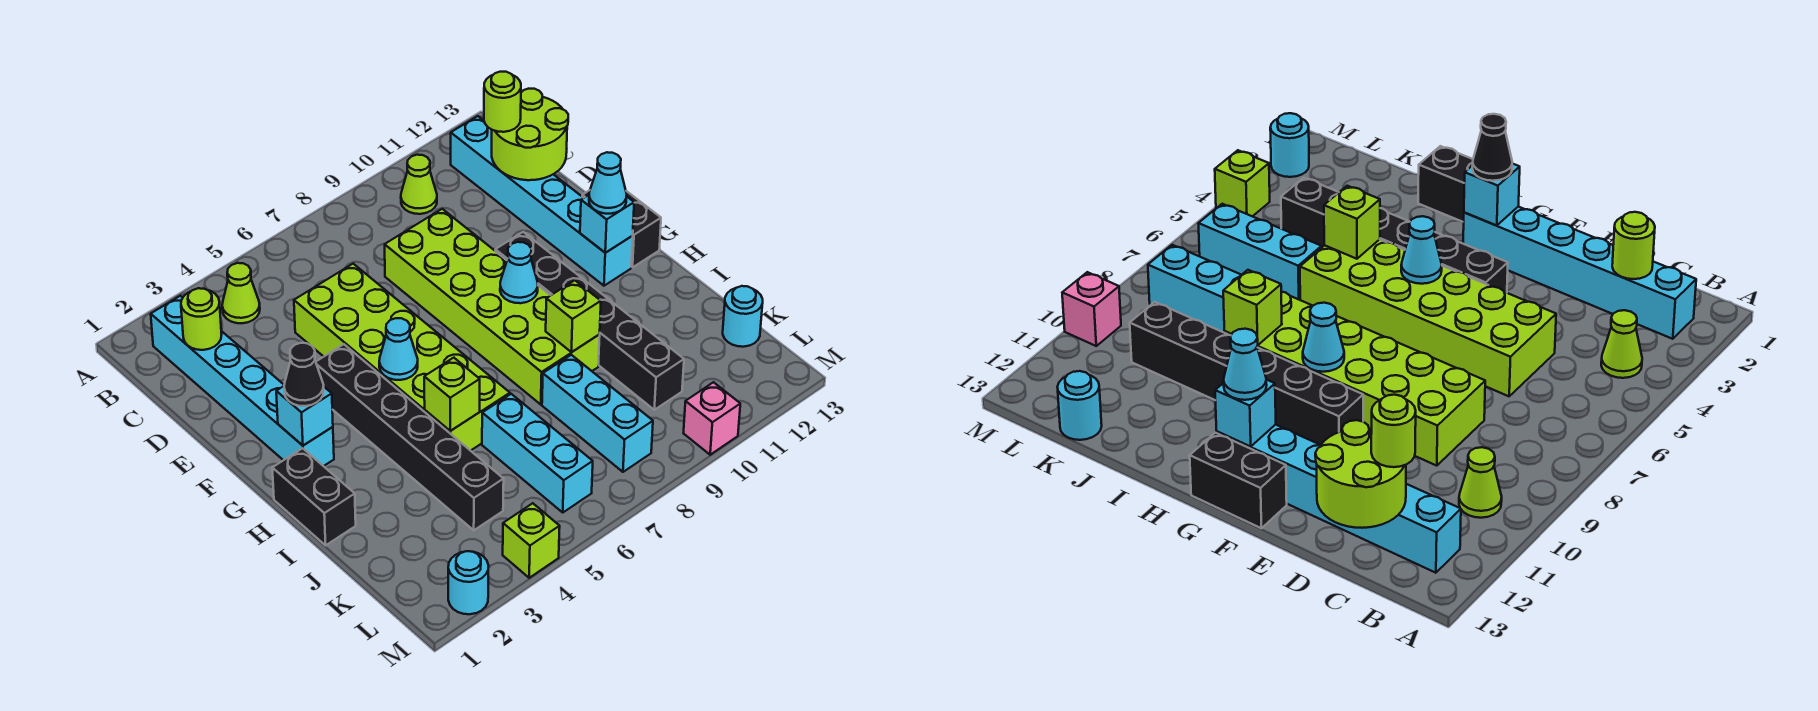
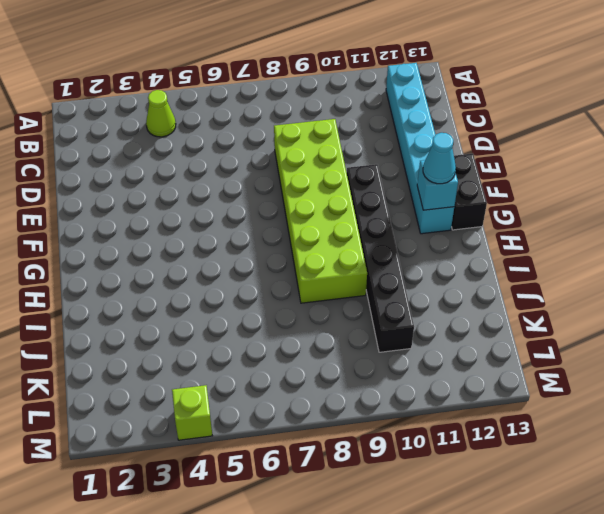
none -> cyan 1x6 brick [151,296,334,466]
none -> lime 1x1 cone [401,155,437,214]
none -> lime 2x6 brick [294,264,510,451]

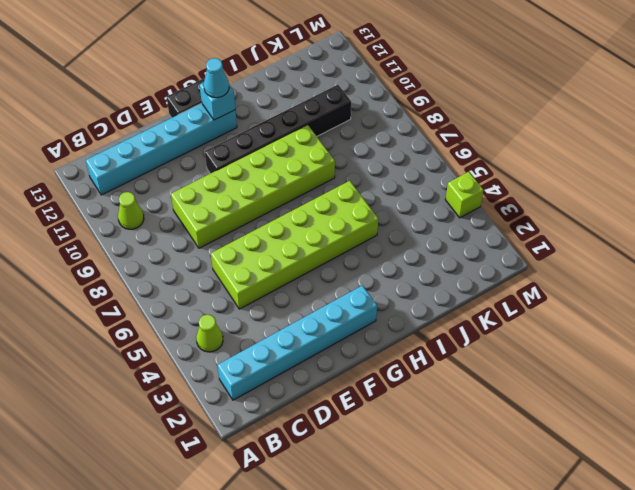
none -> black 1x6 brick [316,344,504,530]
none -> black 1x2 brick [272,448,356,545]
none -> cyan 1x3 brick [482,394,593,512]

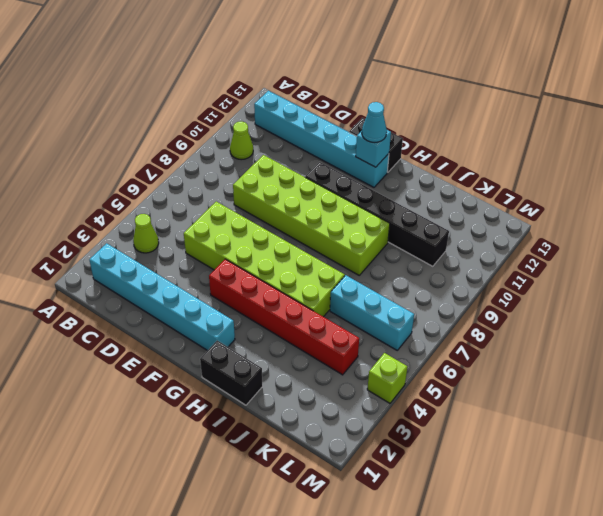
red 1x6 brick [209,259,359,375] -> black 1x6 brick [316,344,504,530]
none -> cyan 1x3 brick [542,355,653,472]
none -> cyan 1x1 round brick [723,286,763,347]
none -> cyan 1x1 round brick [448,551,489,614]

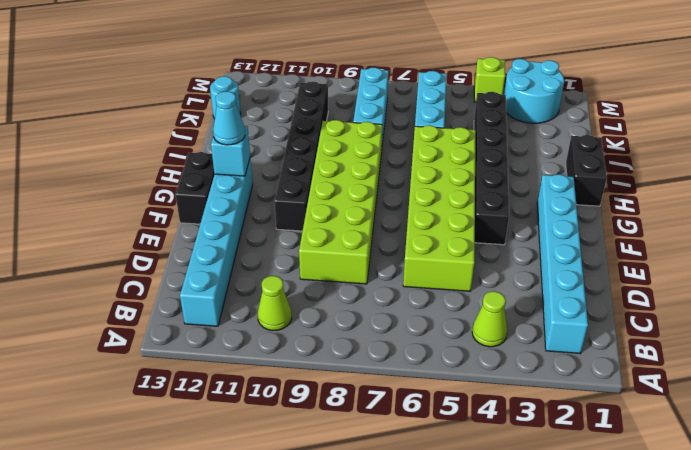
cyan 2x2 round brick [504,59,564,123] -> cyan 1x1 round brick [448,551,489,614]
none -> pink 1x1 brick [684,382,740,455]
none -> lime 1x1 round brick [181,288,222,350]
none -> lime 2x2 round brick [492,89,568,180]

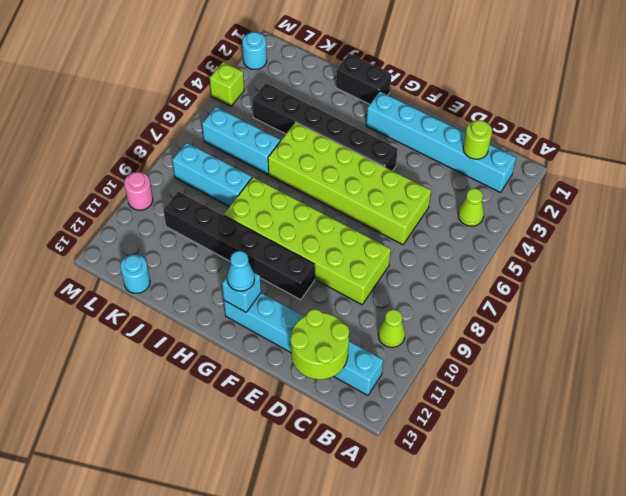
pink 1x1 round brick [124,172,153,210] -> pink 1x1 brick [684,382,740,455]
none -> black 1x2 brick [582,190,661,267]
none -> cyan 1x1 brick [276,386,333,445]
none -> cyan 1x1 cone [379,318,418,380]

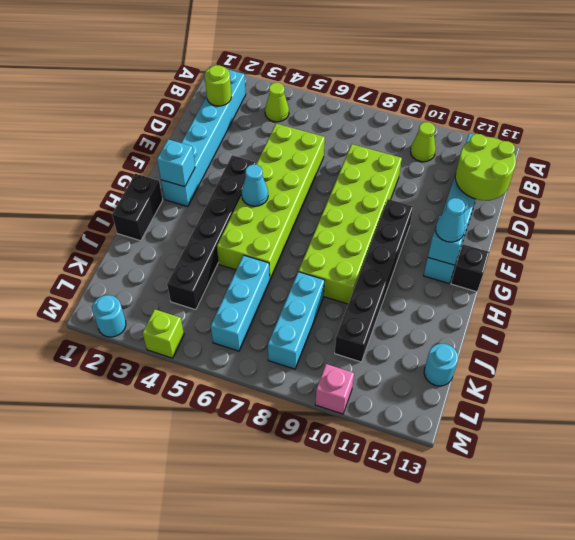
black 1x1 brick [451,244,489,292] -> black 1x2 brick [582,190,661,267]
none -> cyan 1x1 cone [500,242,538,303]
none -> lime 1x1 brick [424,358,480,431]
none -> lime 1x1 brick [546,280,601,352]

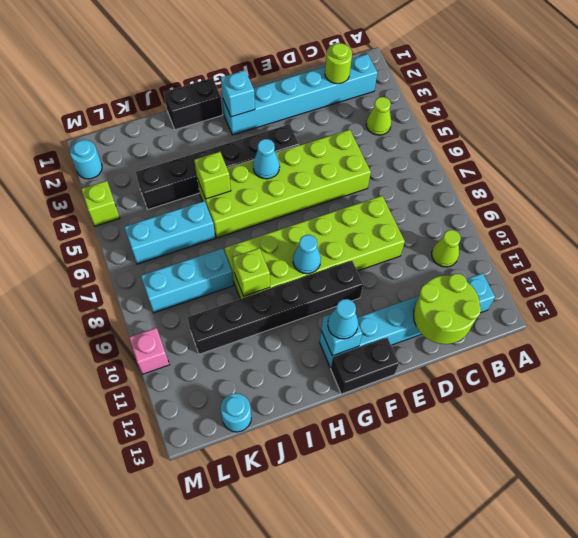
none -> lime 1x1 round brick [484,72,521,132]
none -> black 1x1 cone [284,343,324,406]

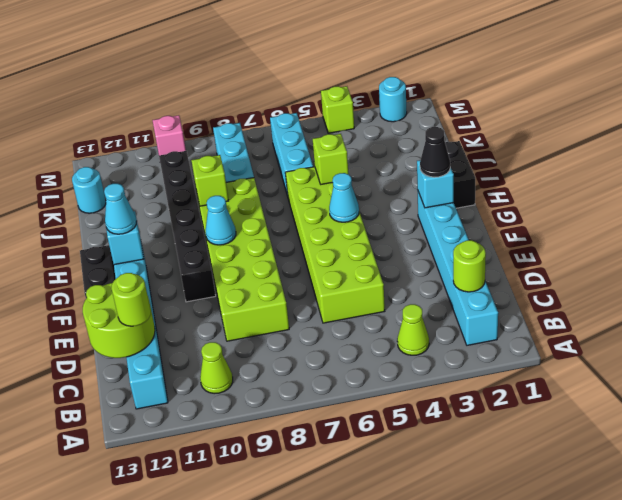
none -> black 1x6 brick [316,344,504,530]

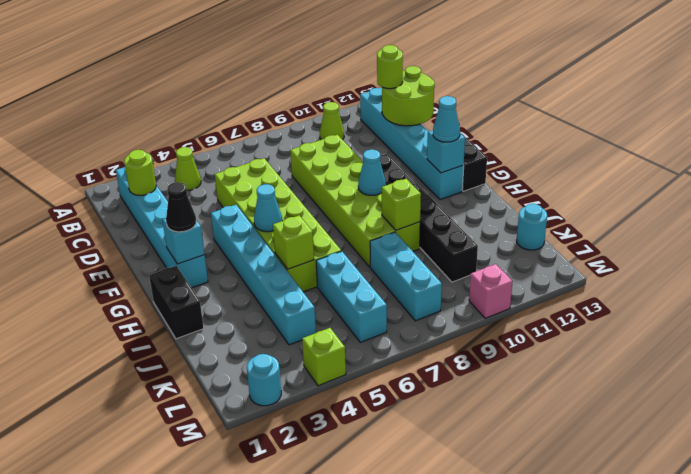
cyan 1x6 brick [211,205,316,345] -> black 1x6 brick [316,344,504,530]

